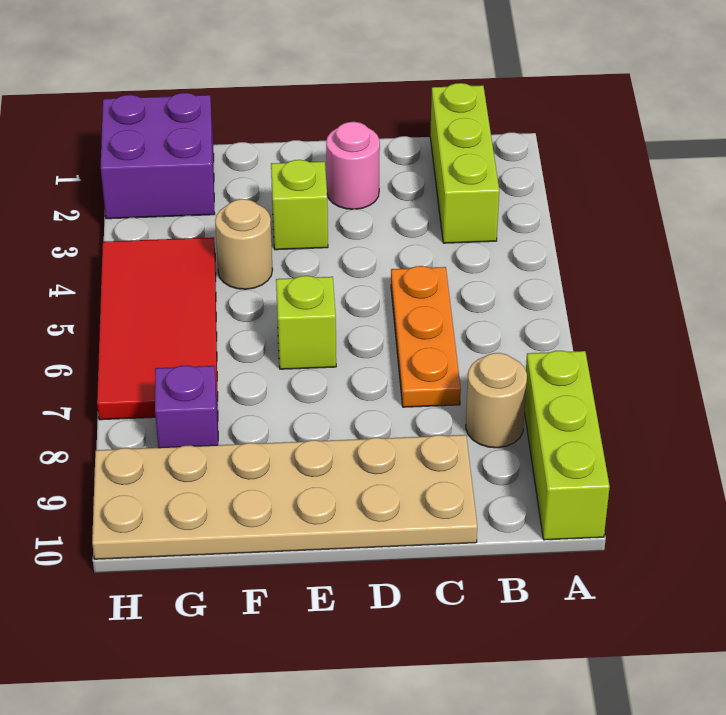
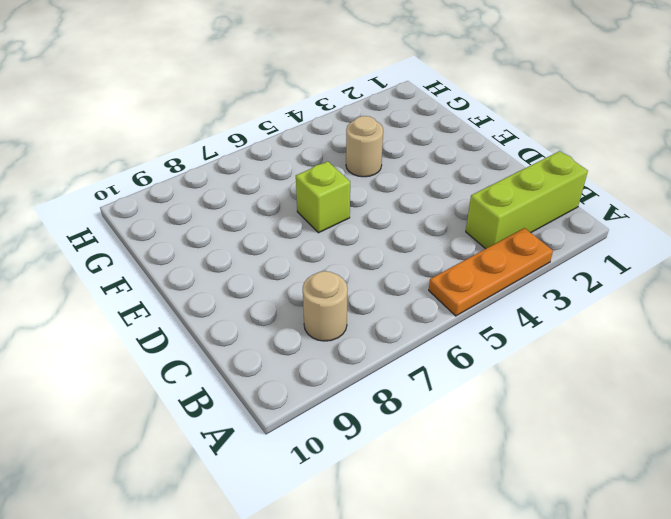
orange 1x3 plate [429,228,553,316] -> orange 1x3 plate moved to [391,266,461,407]
none -> lime 1x3 brick [525,351,610,540]
none -> tan 2x6 plate [92,435,477,559]
none -> pink 1x1 round brick [326,122,380,209]

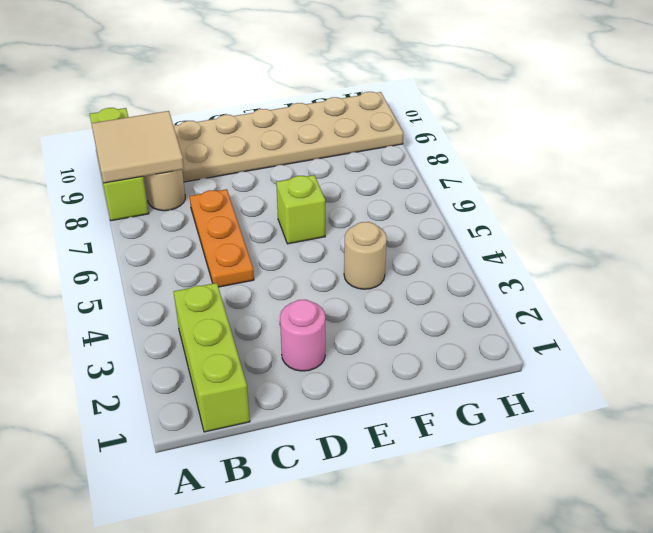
tan 2x2 tile [92,111,184,183] -> none
none -> lime 1x1 brick [271,160,328,250]
none -> purple 2x2 brick [101,93,215,219]
none -> red 2x4 tile [97,237,218,420]

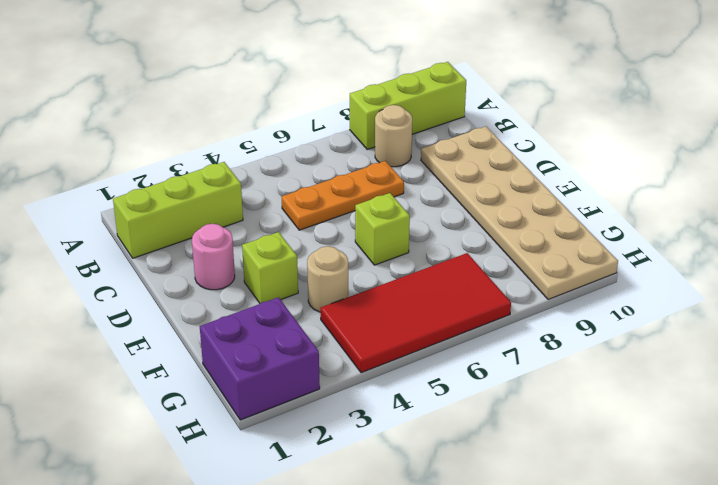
none -> purple 1x1 brick [155,365,218,448]

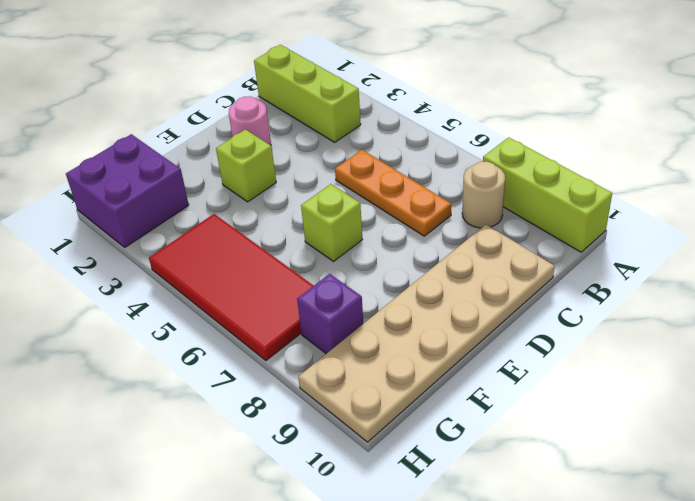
none -> tan 1x1 round brick [215,199,273,289]

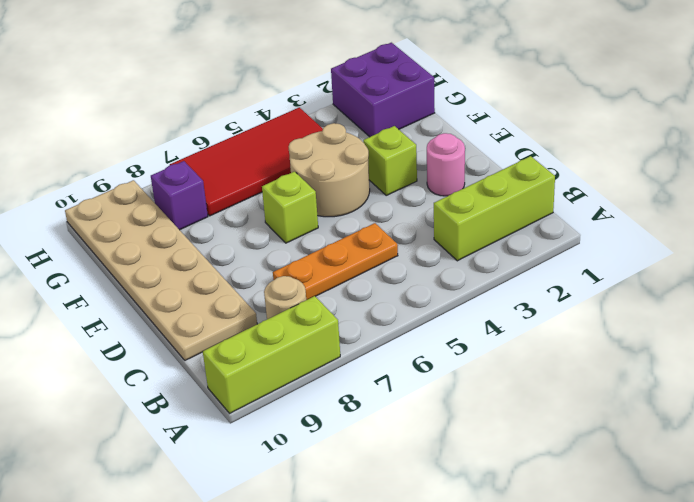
tan 2x2 round brick [289,123,370,217] -> tan 1x1 round brick [215,199,273,289]

